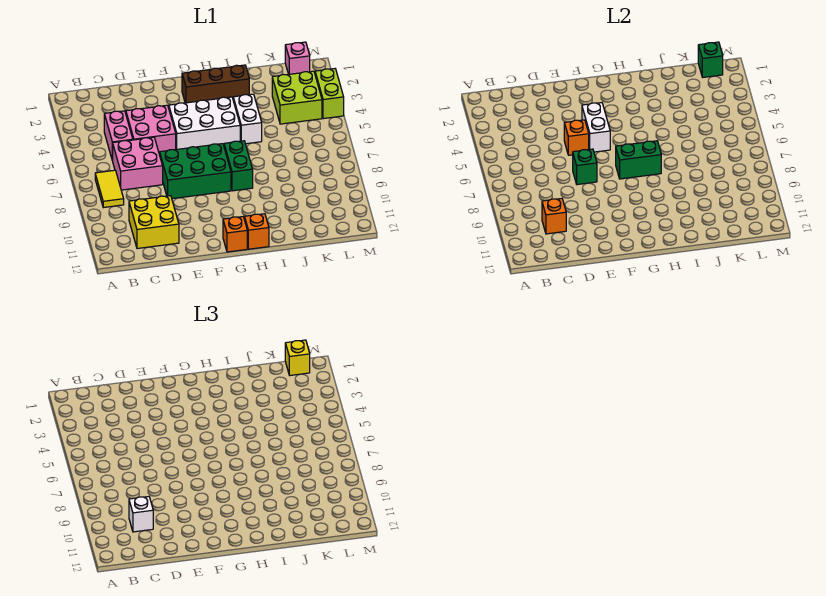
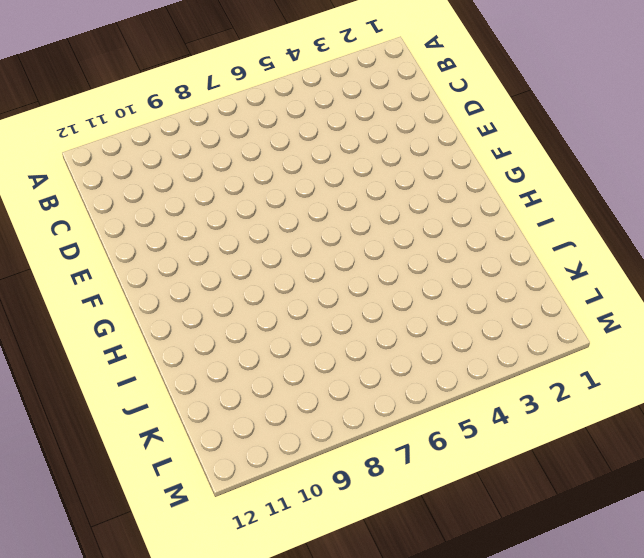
none -> yellow 1x2 tile [95,170,124,208]
none -> pink 1x2 brick [104,111,133,161]
none -> pink 2x2 brick [113,137,163,190]

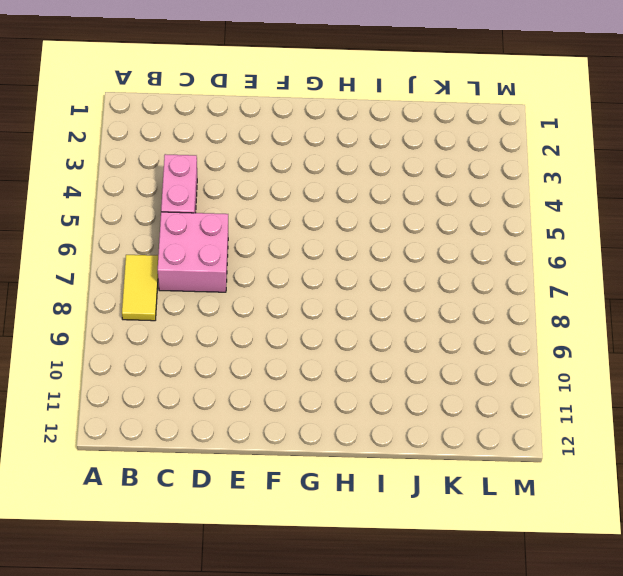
none -> yellow 2x2 brick [129,196,179,249]
none -> pink 2x2 brick [126,105,176,155]
none -> green 2x3 brick [160,144,231,199]

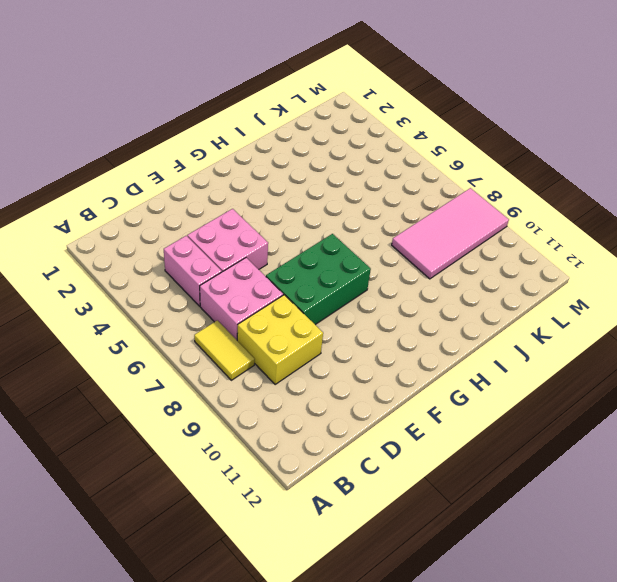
yellow 2x2 brick [237,295,323,384] -> yellow 2x2 brick moved to [129,196,179,249]
pink 2x4 tile [392,188,509,279] -> none
none -> white 2x3 brick [169,97,240,150]
none -> brown 1x3 brick [182,65,249,103]
none -> orange 1x1 brick [223,217,247,252]

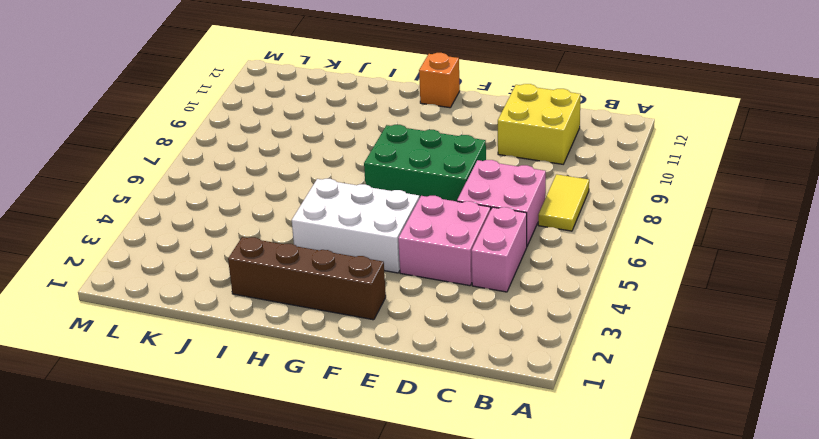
brown 1x4 brick [228,237,386,320] -> brown 1x3 brick [182,65,249,103]
none -> green 1x2 brick [224,141,253,191]
none -> orange 1x1 brick [245,214,269,249]
none -> white 1x2 brick [233,94,262,144]

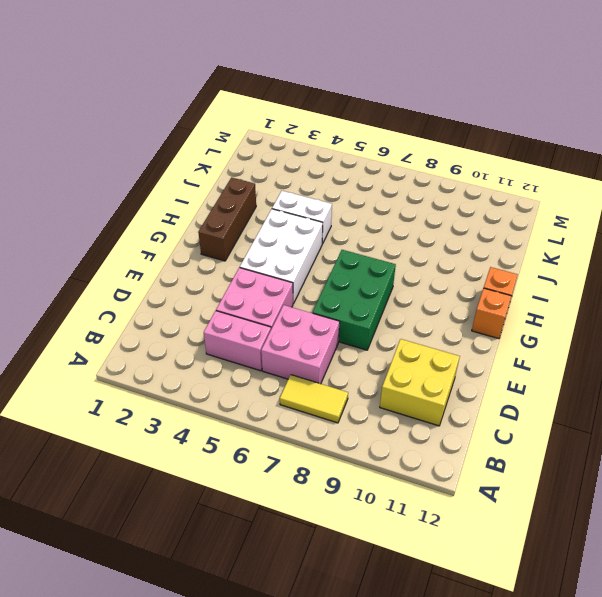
none -> green 1x2 brick [224,141,253,191]
none -> lime 2x2 brick [272,71,322,124]
none -> pink 1x1 brick [285,42,310,74]

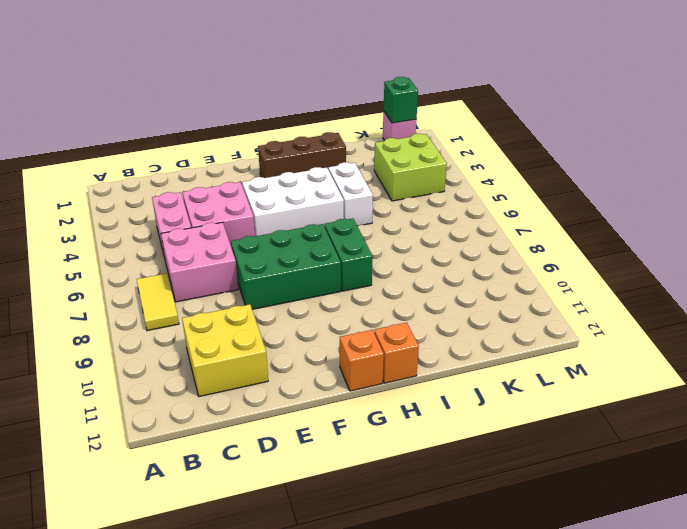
none -> lime 1x2 brick [315,69,344,119]
none -> orange 1x1 brick [542,199,566,234]
none -> orange 1x1 brick [564,120,589,155]

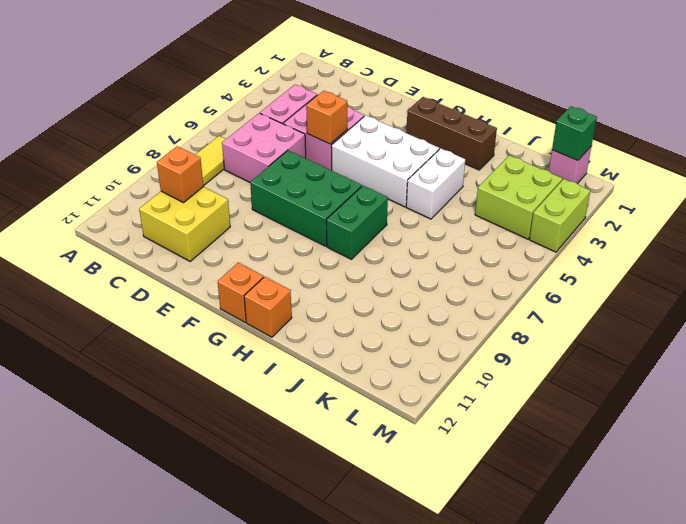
none -> green 1x1 brick [573,149,597,185]
none -> white 1x2 brick [582,103,610,152]
none -> green 1x2 brick [616,141,661,179]

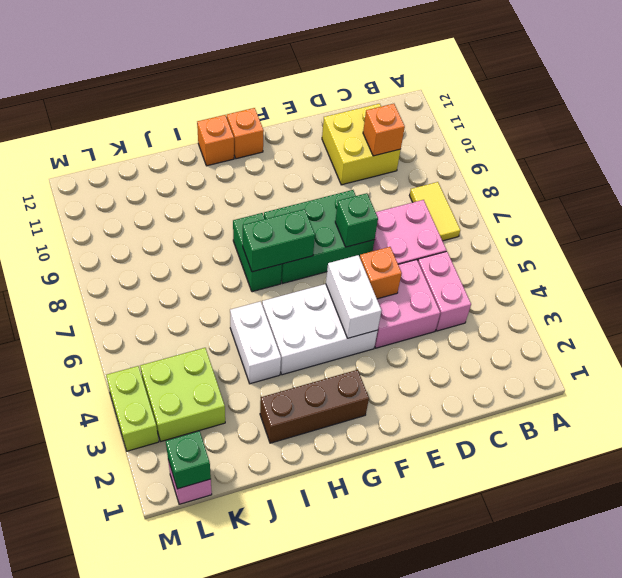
none -> white 1x1 brick [129,497,153,532]
none -> yellow 1x1 brick [285,340,310,375]

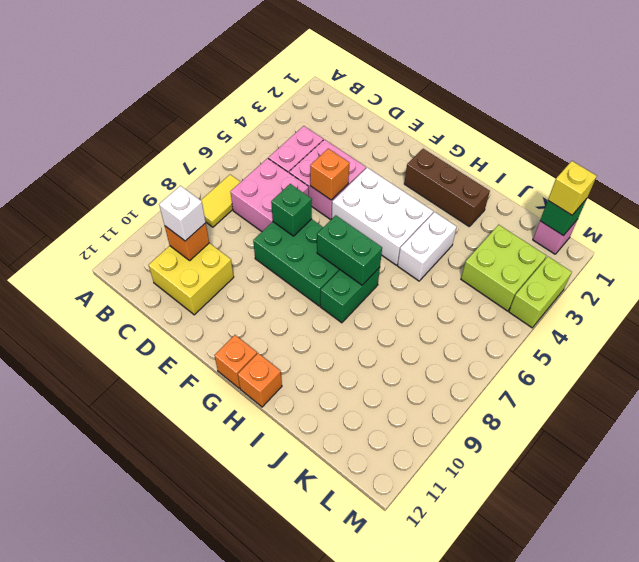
none -> white 1x2 brick [582,103,610,152]

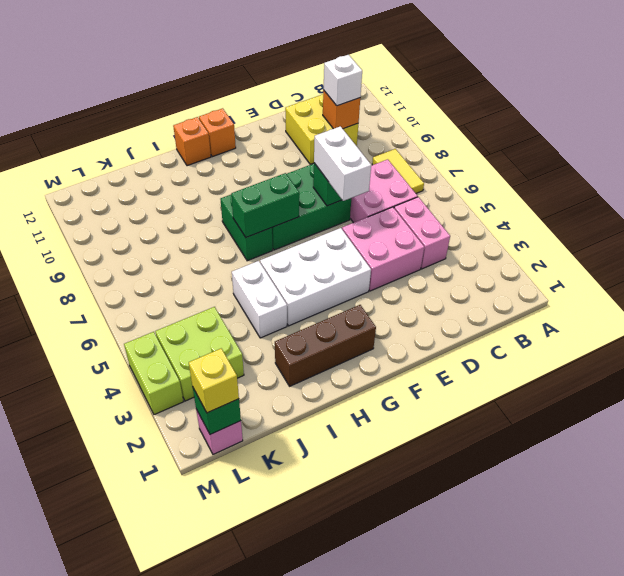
white 1x2 brick [314,126,371,201] -> white 1x2 brick moved to [582,103,610,152]
none -> orange 1x1 brick [564,120,589,155]

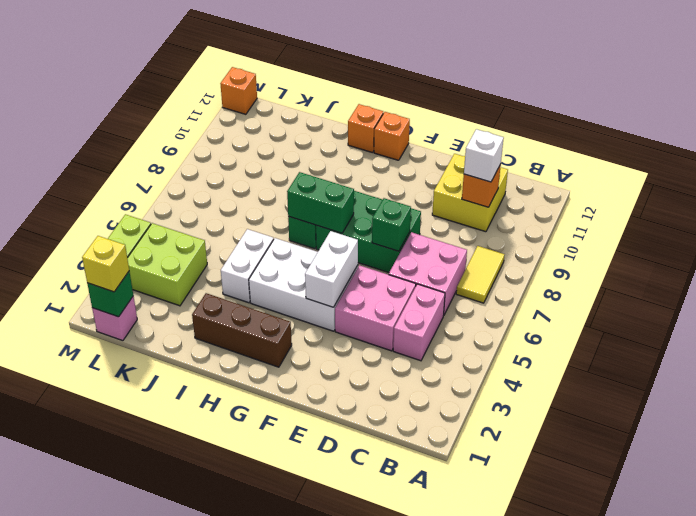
orange 1x1 brick [220,67,257,114] -> orange 1x1 brick moved to [564,120,589,155]

